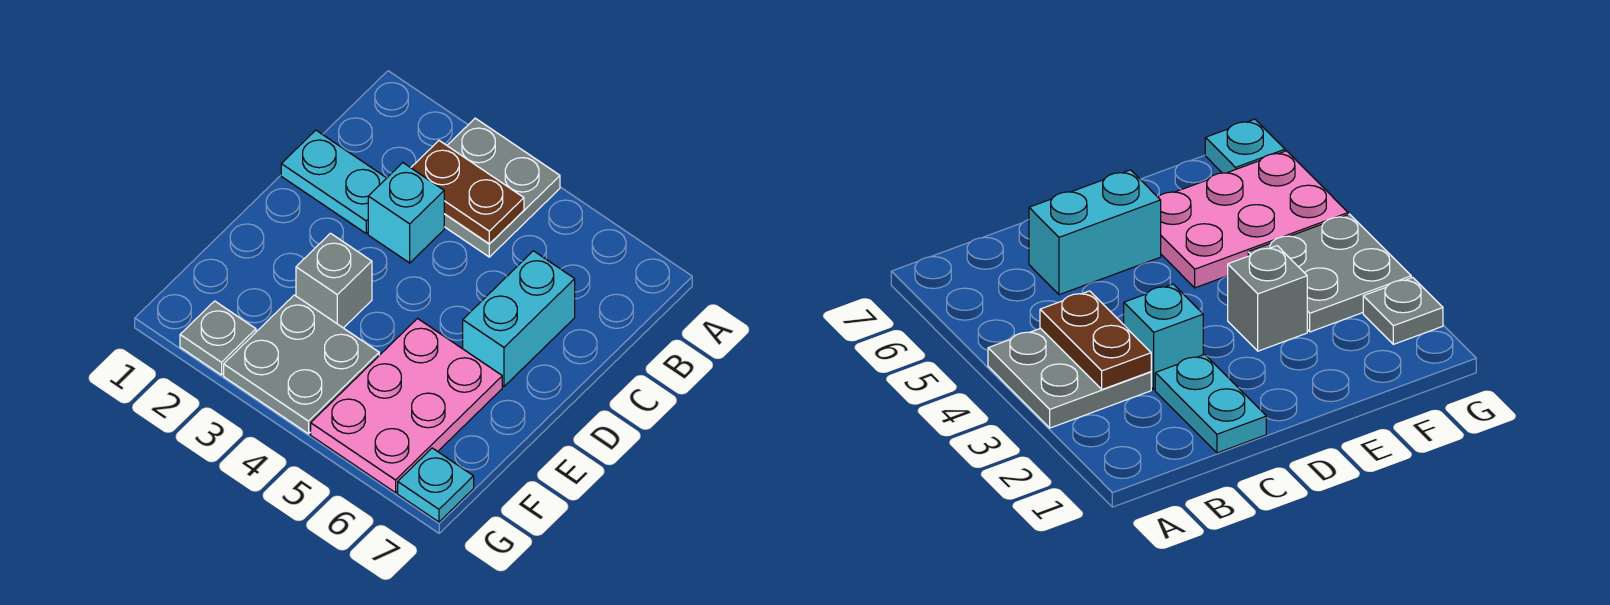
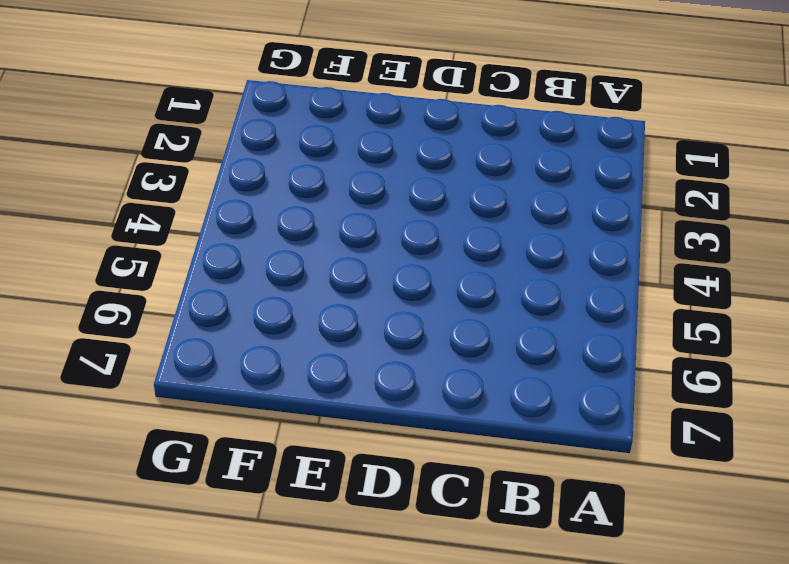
none -> grey 2x2 plate [444,118,560,257]
none -> cyan 1x2 plate [281,130,386,233]

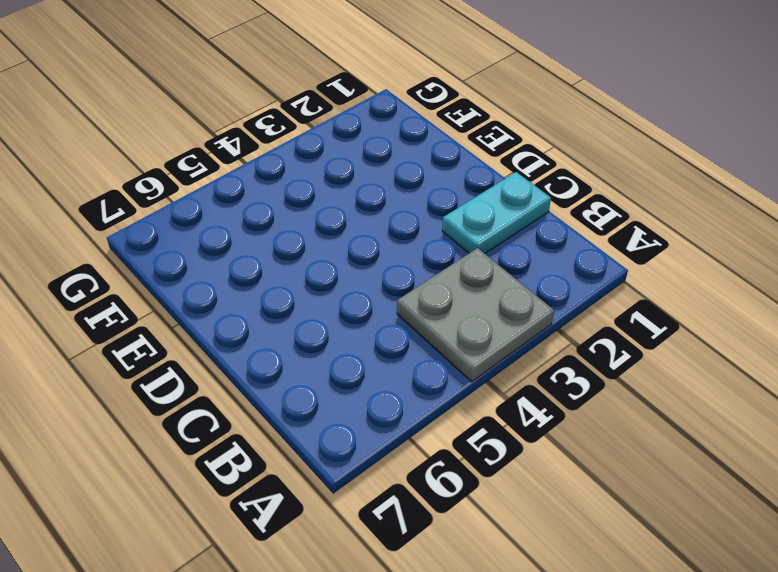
none -> cyan 1x1 brick [368,163,444,263]
none -> cyan 1x2 brick [463,251,575,386]

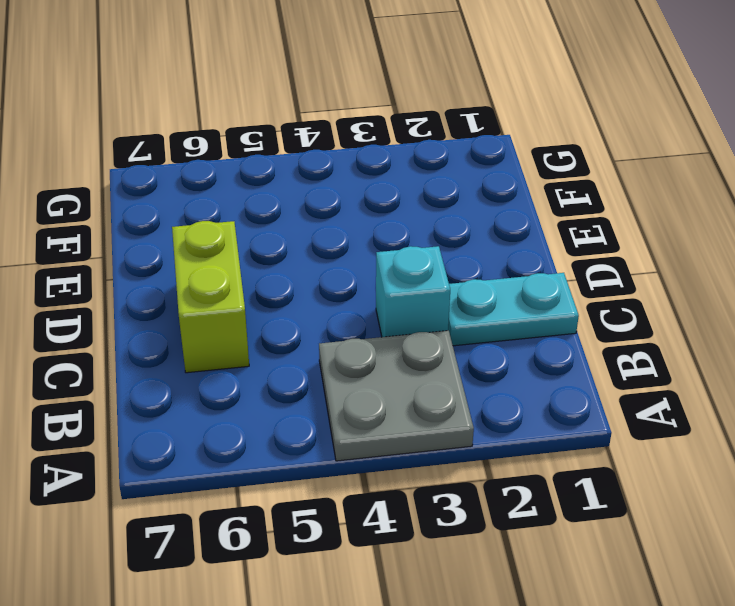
lime 1x2 brick [172,221,249,373] -> cyan 1x2 brick [463,251,575,386]
none -> grey 1x1 brick [296,233,372,328]
none -> pink 2x3 plate [311,319,502,493]

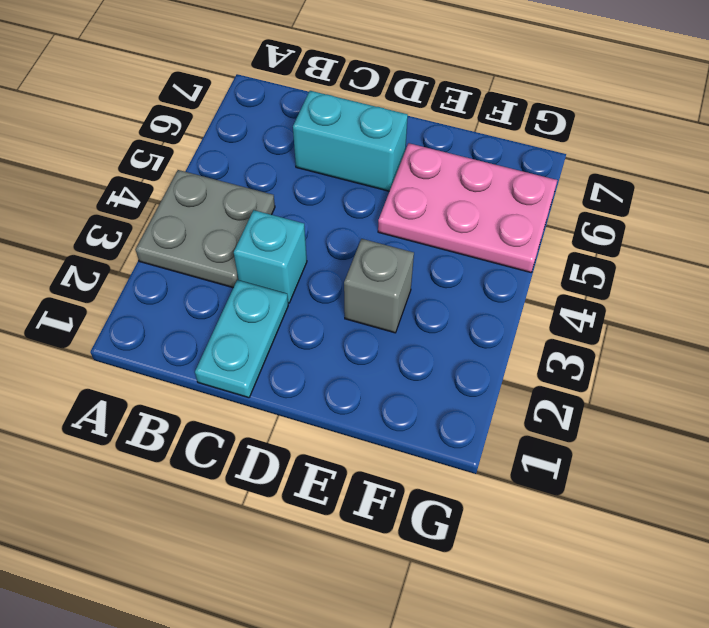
none -> grey 2x2 plate [224,295,379,434]
none -> grey 1x1 plate [180,301,256,375]

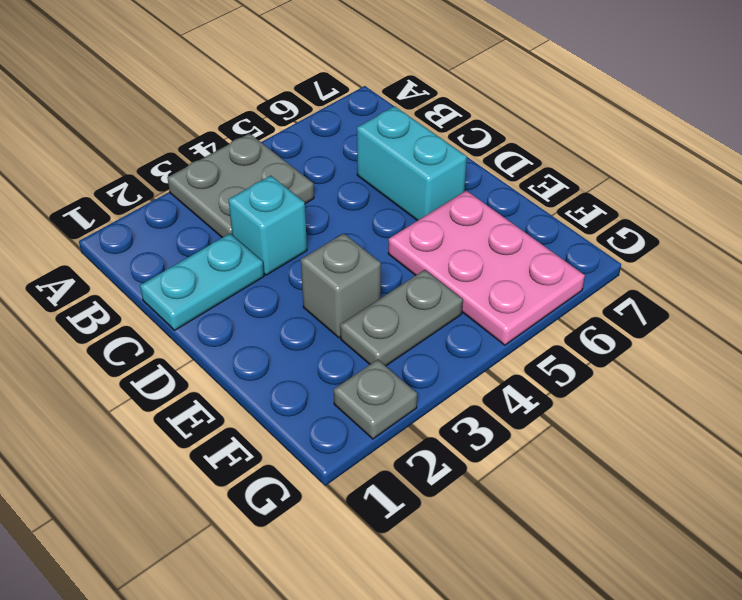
grey 1x2 plate [340,270,463,366] -> grey 2x2 plate [224,295,379,434]
none -> cyan 1x1 plate [398,448,474,522]
none -> brown 1x2 plate [411,141,524,244]

